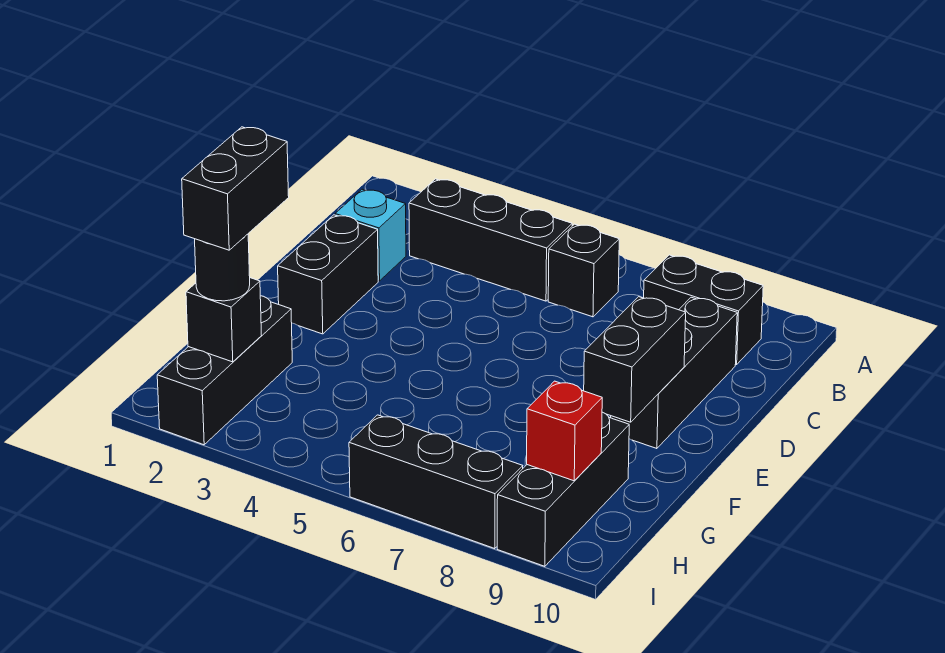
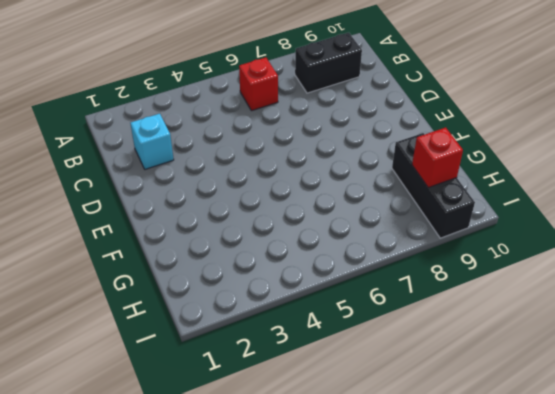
red 1x1 brick [239,58,278,111] -> black 1x1 brick [548,224,619,317]
none -> black 1x3 brick [409,179,572,301]
none -> black 1x3 brick [611,297,737,449]
none -> black 1x2 brick [278,215,378,334]

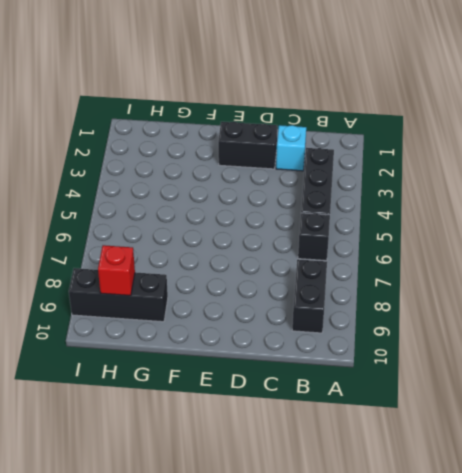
none -> black 1x3 brick [611,297,737,449]
none -> black 1x3 brick [157,296,292,445]
none -> black 1x3 brick [349,415,523,549]

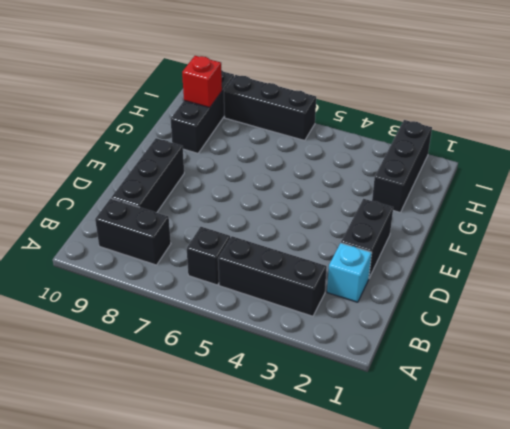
none -> black 1x2 brick [584,297,686,422]
none -> black 1x1 brick [186,278,261,362]
none -> black 1x1 round brick [195,234,250,301]

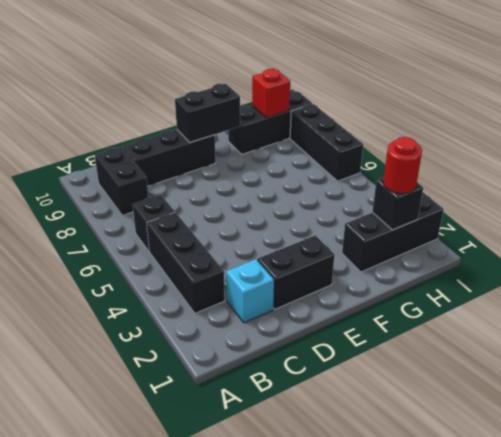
red 1x1 round brick [383,137,422,194] -> black 1x1 round brick [195,234,250,301]
none -> black 1x2 brick [182,127,289,250]

